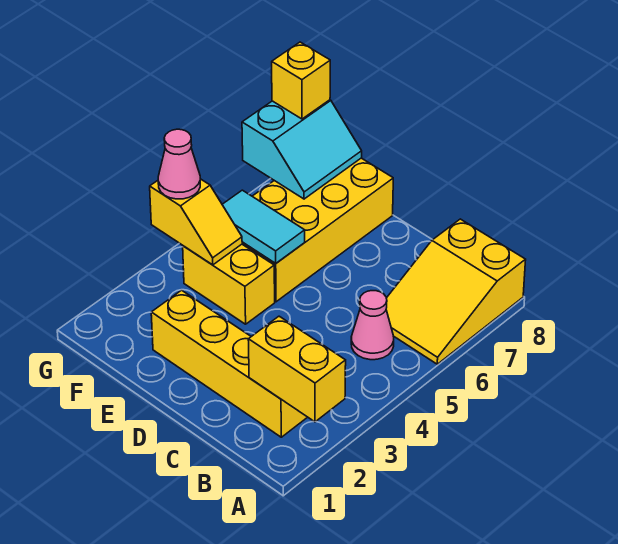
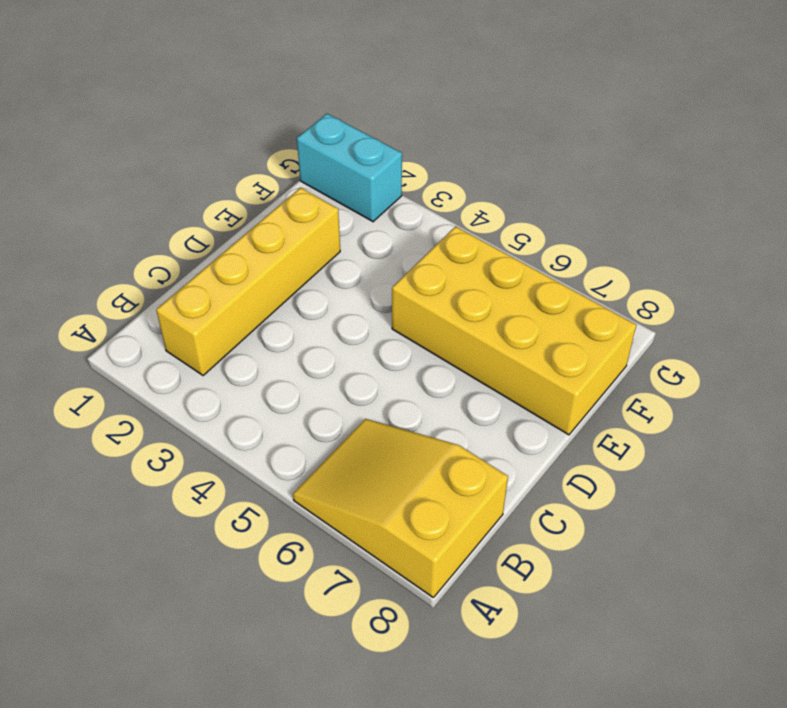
cyan 1x2 brick [297,114,402,222] -> none
none -> pink 1x1 cone [351,291,394,360]
none -> yellow 1x2 brick [183,244,275,324]

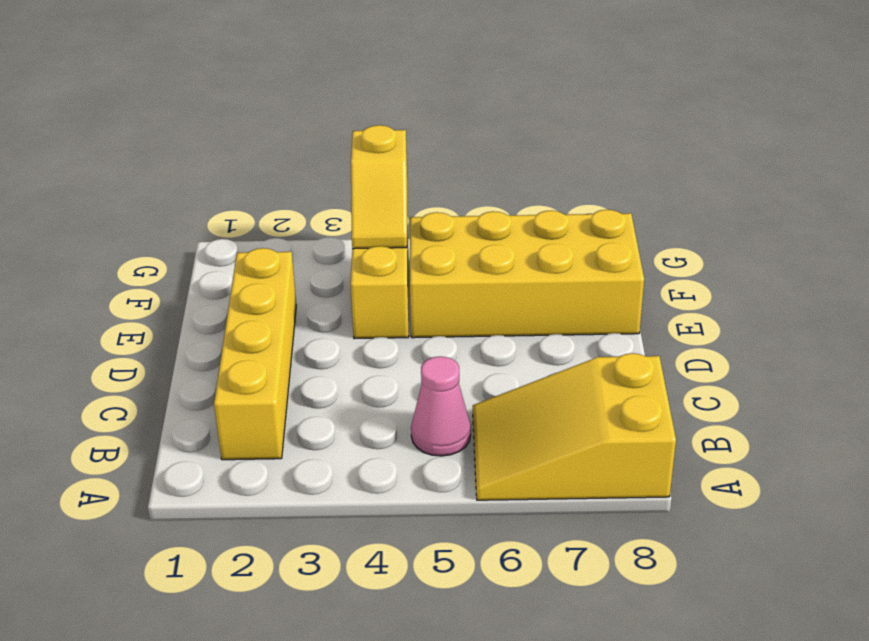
none -> yellow 1x2 brick [248,316,346,422]
none -> cyan 1x2 tile [222,190,305,263]

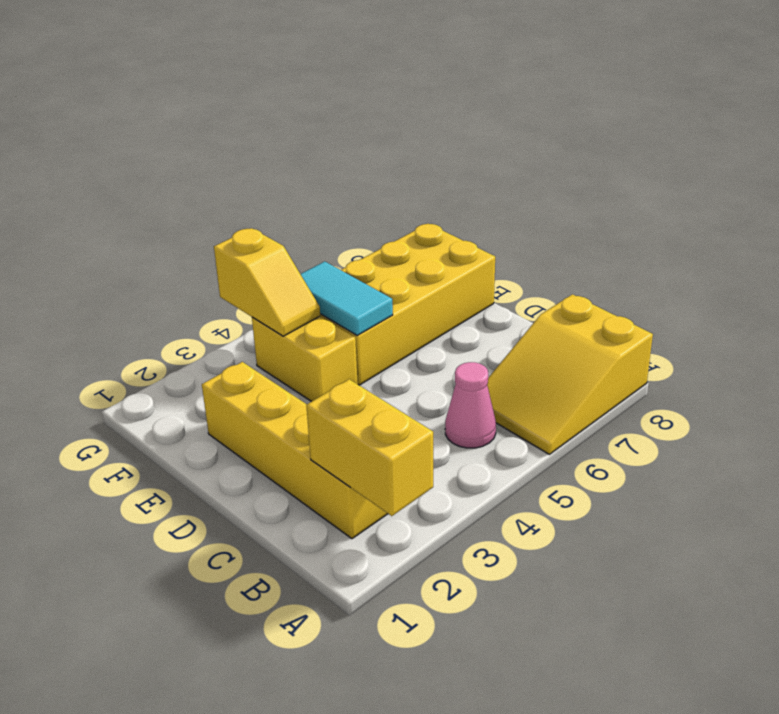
none -> cyan 2x2 slope [242,100,362,199]
none -> pink 1x1 cone [158,129,200,199]

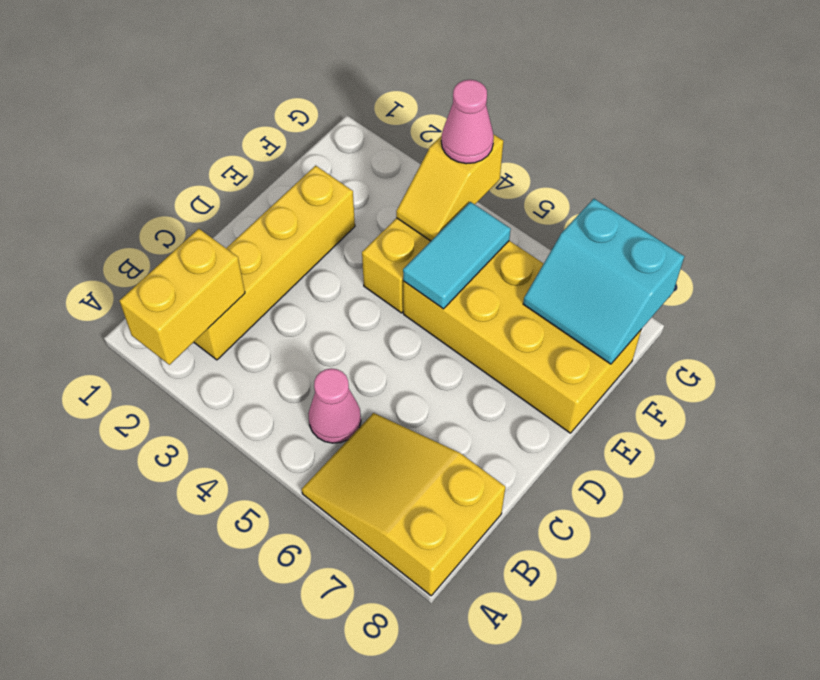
none -> yellow 1x1 brick [272,42,330,119]

